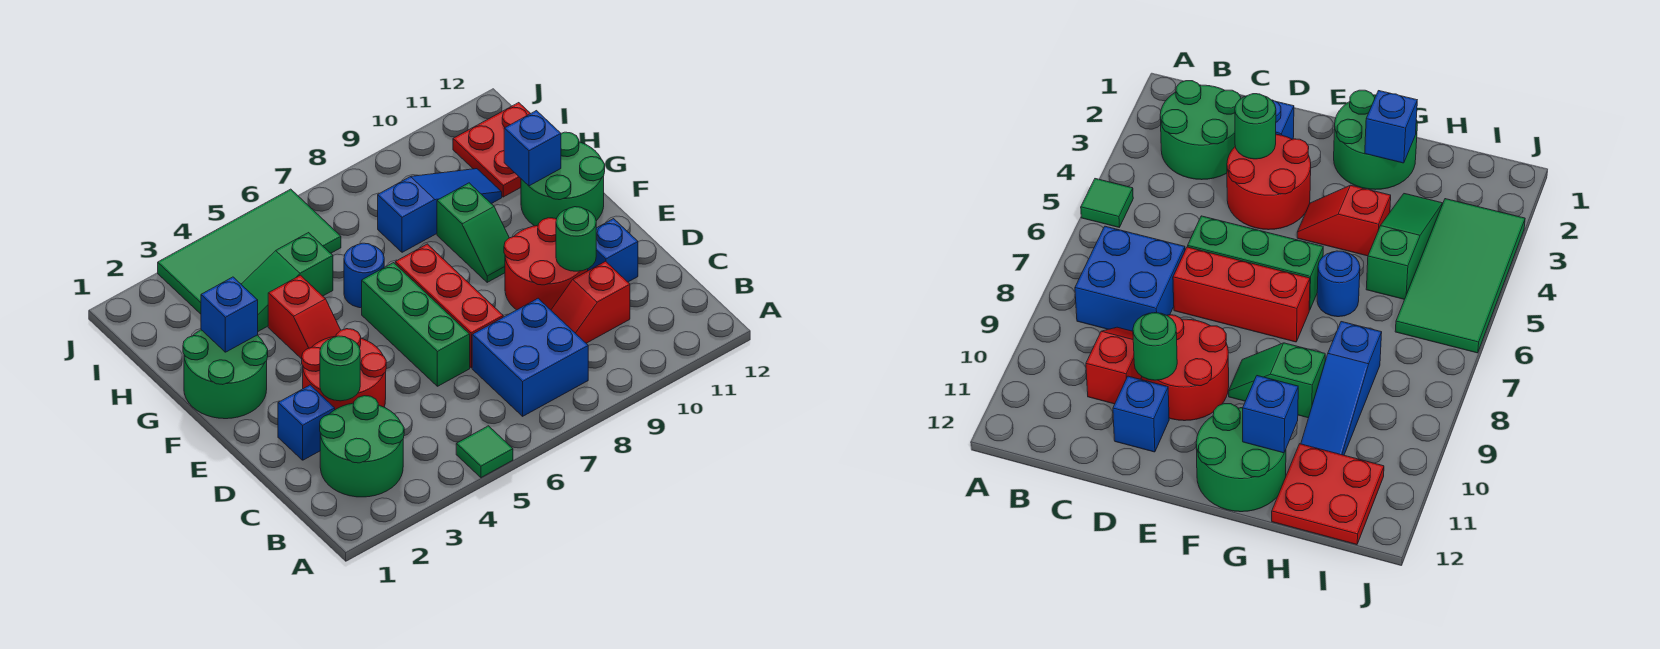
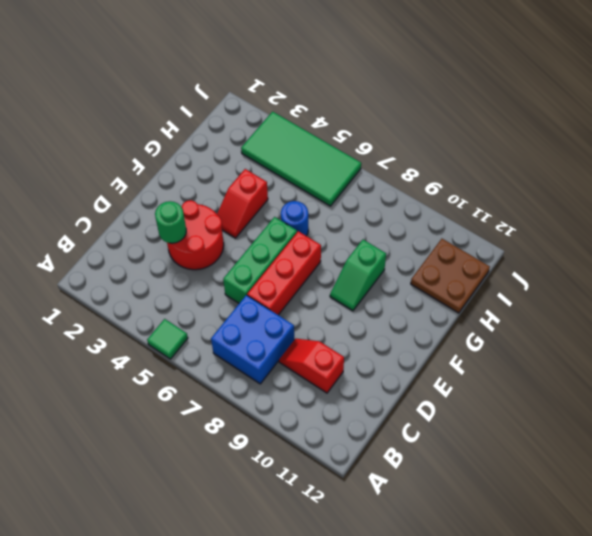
brown 2x2 plate [411,239,490,313] -> red 2x2 plate [453,103,531,197]
none -> green 2x2 round brick [320,396,404,497]
none -> blue 1x1 brick [278,385,335,460]
none -> red 2x2 round brick [504,218,588,310]

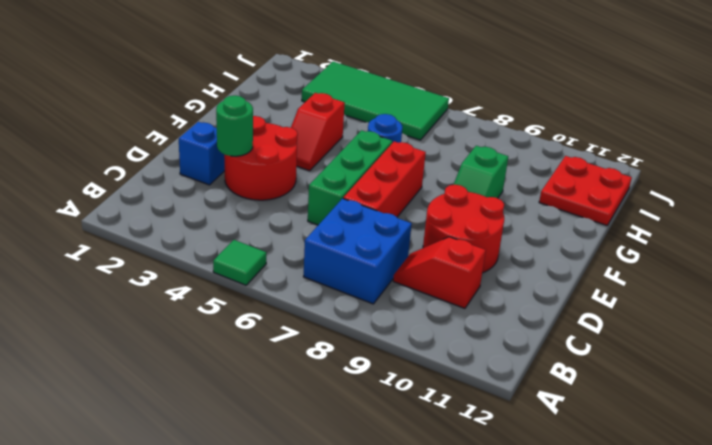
none -> green 2x2 round brick [320,396,404,497]
none -> blue 1x1 brick [588,219,638,282]
none -> green 2x2 round brick [183,330,268,419]

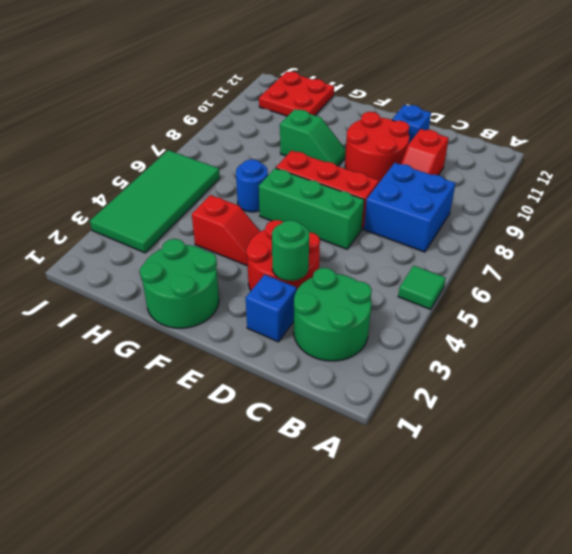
none -> green 2x2 round brick [521,132,605,226]
none -> green 1x3 slope [241,233,333,331]
none -> blue 1x3 slope [378,169,502,252]

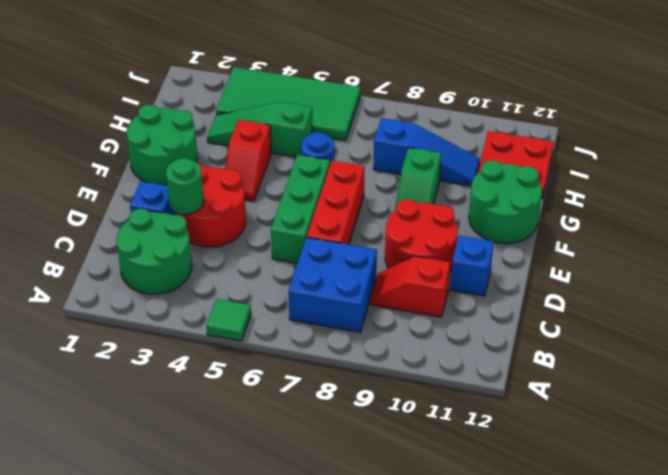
none -> green 1x1 round brick [556,207,596,271]
none -> blue 1x1 brick [201,277,258,352]
none -> blue 1x1 brick [504,111,561,186]

